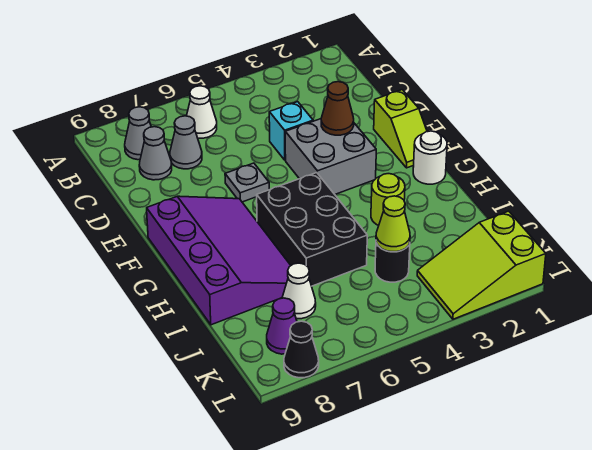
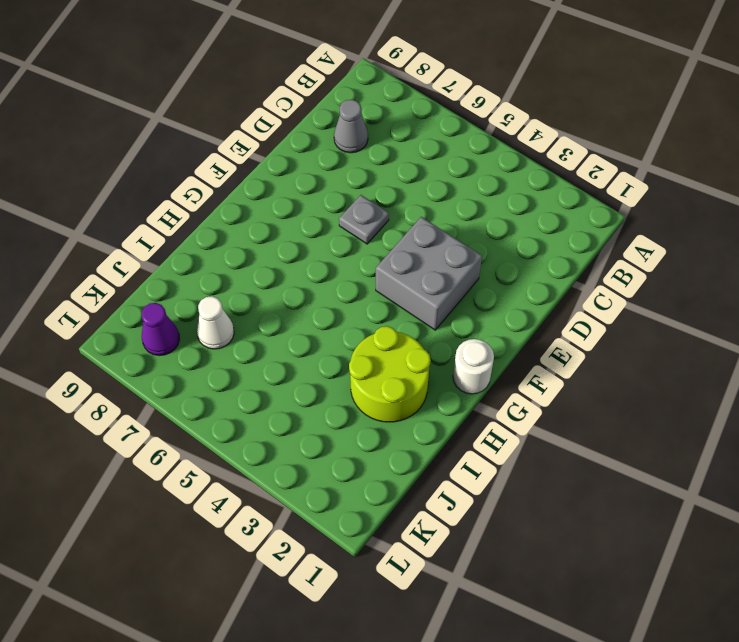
lime 2x2 round brick [349,326,431,422] -> lime 1x1 round brick [371,174,405,225]
none -> white 1x1 cone [187,86,217,138]
none -> grey 1x1 cone [125,107,151,160]
none -> grey 1x1 cone [170,116,202,169]

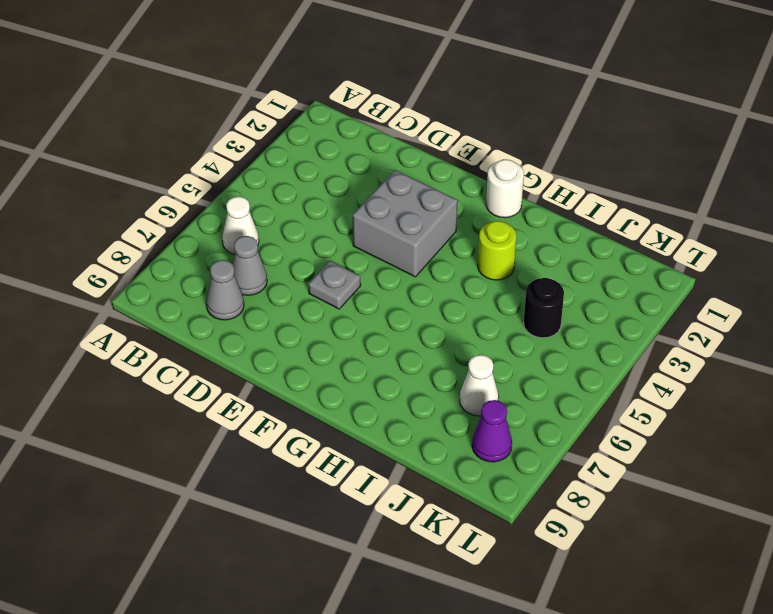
none -> grey 1x1 cone [125,107,151,160]
none -> cyan 1x1 brick [269,102,313,160]
none -> lime 1x2 slope [374,90,427,168]

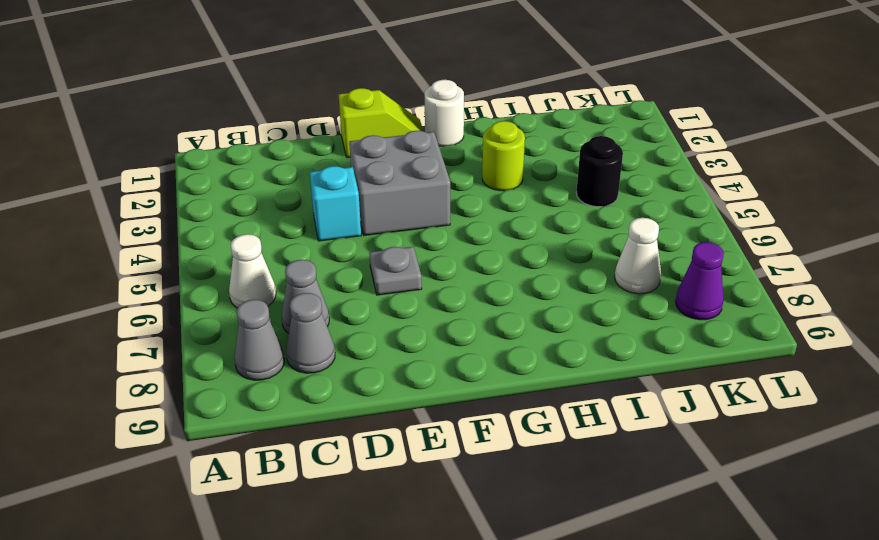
none -> purple 3x4 slope [147,196,291,325]
none -> black 2x3 brick [257,173,367,286]
none -> lime 2x3 slope [417,211,546,319]

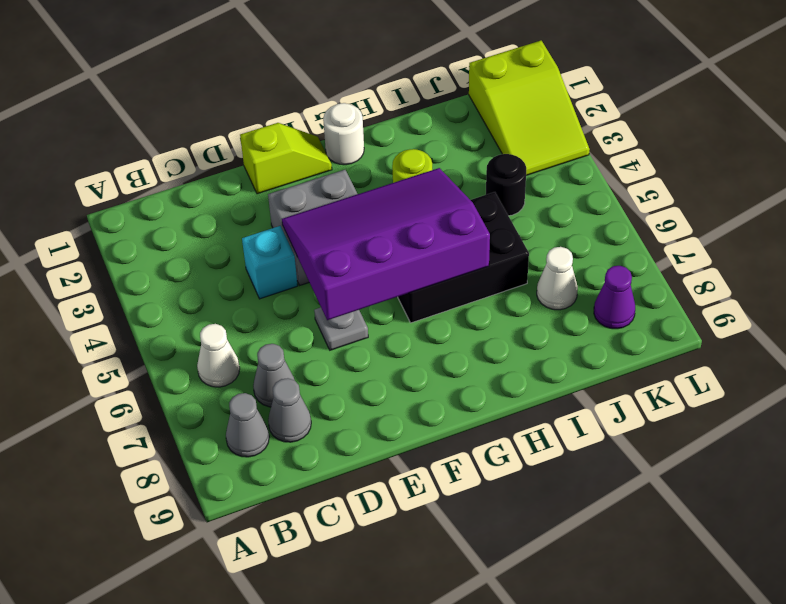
purple 3x4 slope [282,168,490,320] -> purple 3x4 slope moved to [147,196,291,325]
none -> black 1x1 cone [284,321,319,378]
none -> brown 1x1 cone [321,82,354,135]
none -> lime 1x1 cone [376,196,410,252]

